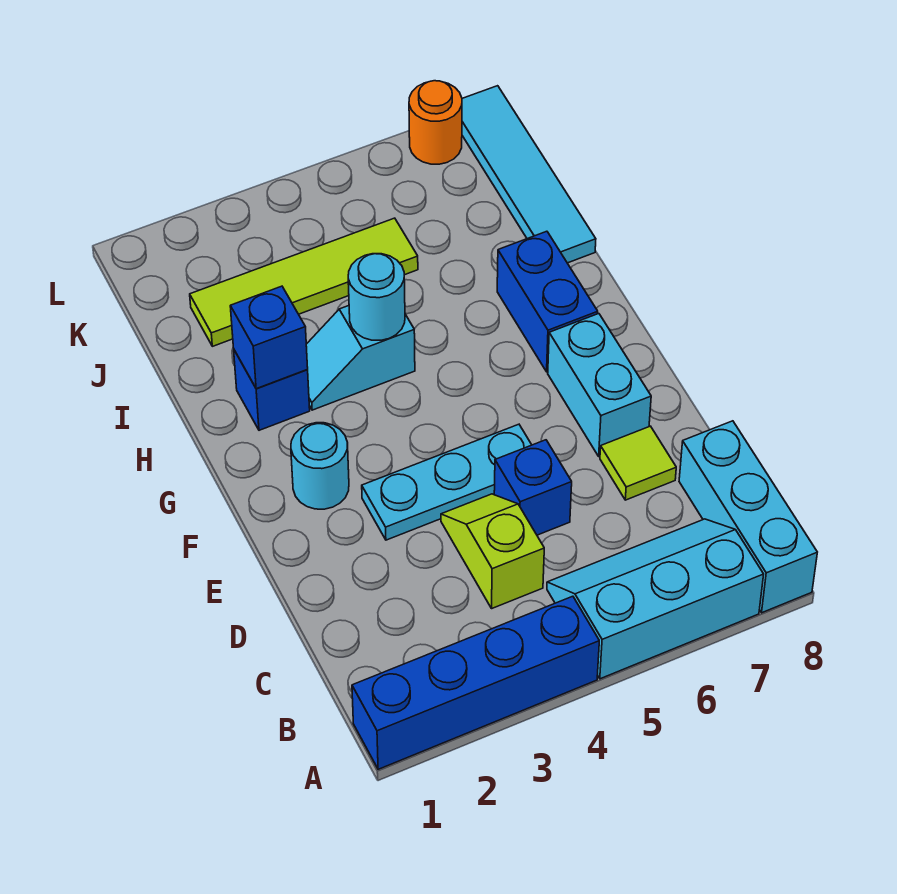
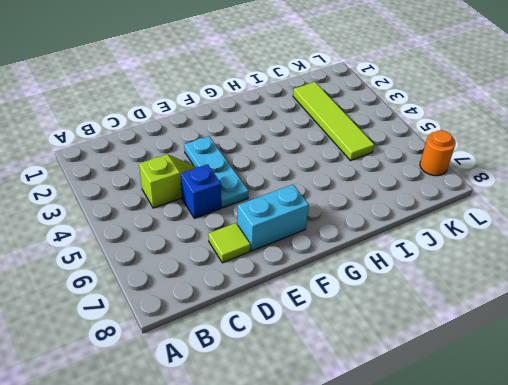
none -> blue 1x4 brick [352,596,599,769]
none -> cyan 2x3 slope [547,519,764,679]
none -> cyan 1x3 brick [679,421,817,613]

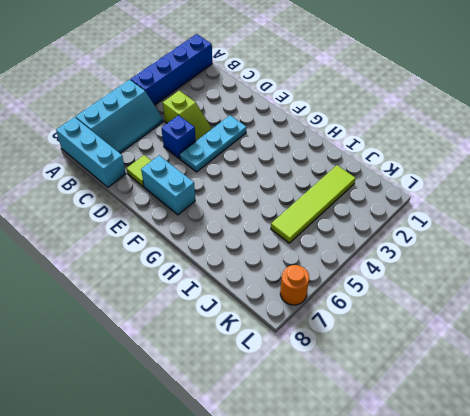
none -> cyan 1x1 round brick [291,423,349,509]
none -> blue 1x2 brick [497,231,598,372]
none -> blue 1x1 brick [234,350,310,430]

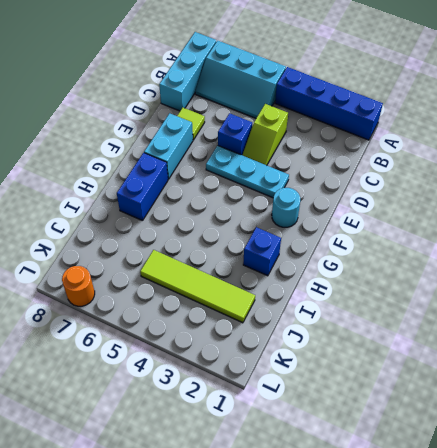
none -> cyan 1x2 slope [306,306,415,410]
none -> cyan 1x4 tile [462,86,596,263]
none -> blue 1x1 brick [230,286,308,389]

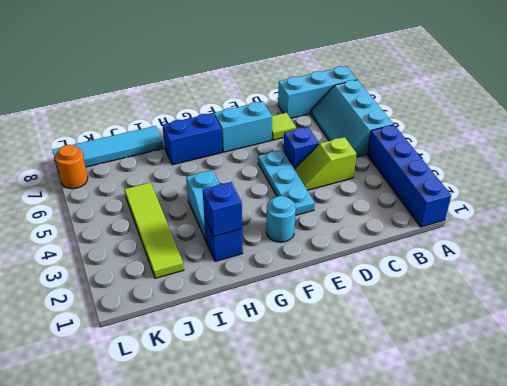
none -> cyan 1x1 round brick [348,254,405,340]

